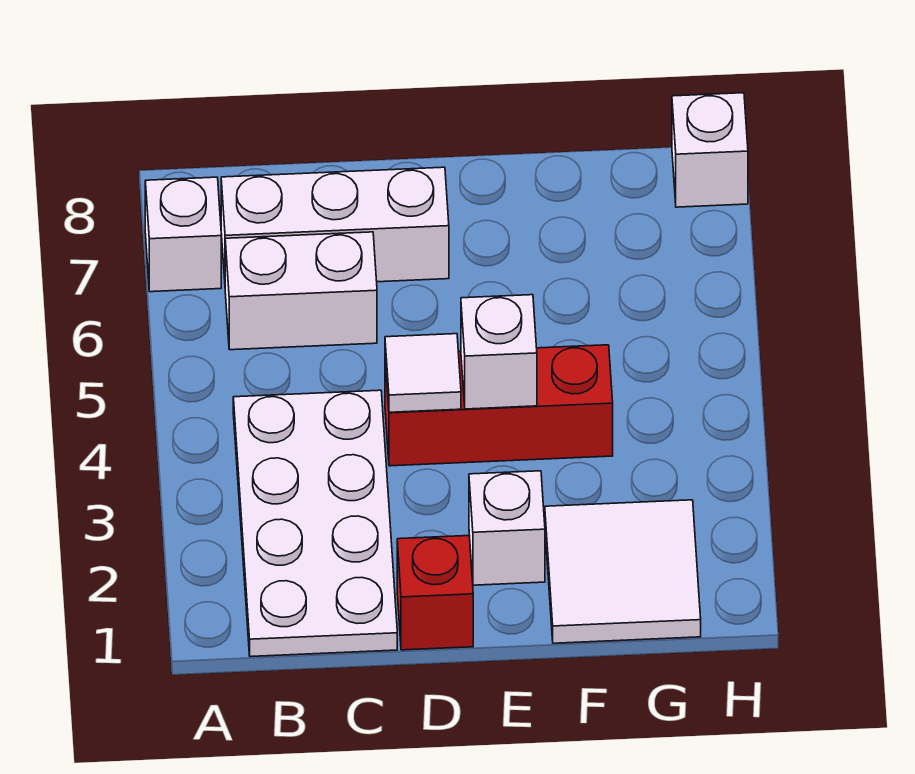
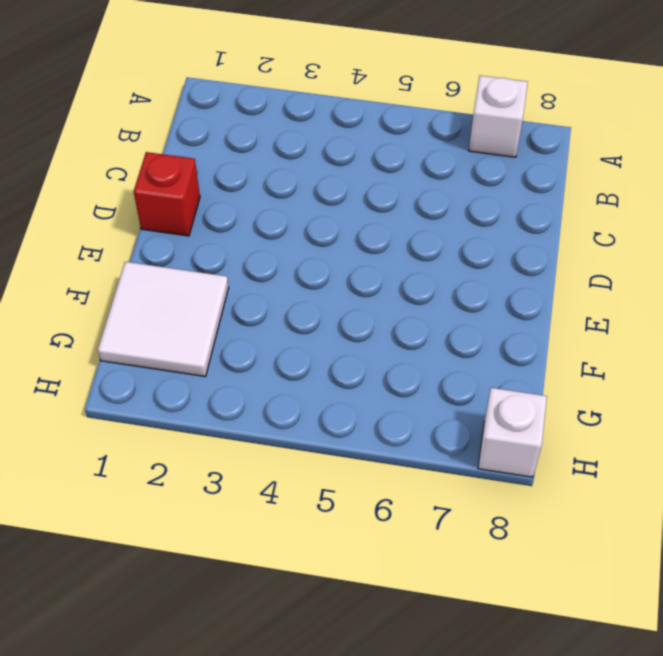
none -> white 2x4 plate [233,390,397,657]
none -> white 1x2 brick [225,232,377,350]

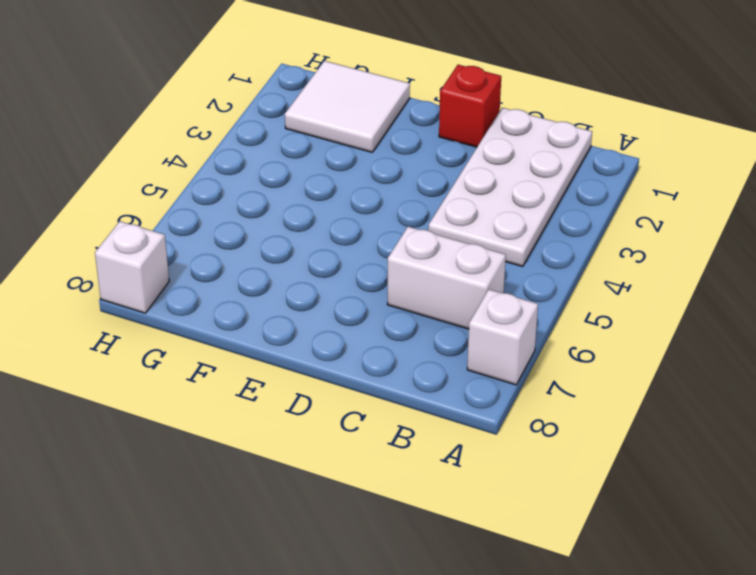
none -> white 1x3 brick [221,167,449,282]
none -> red 1x3 brick [385,345,613,466]

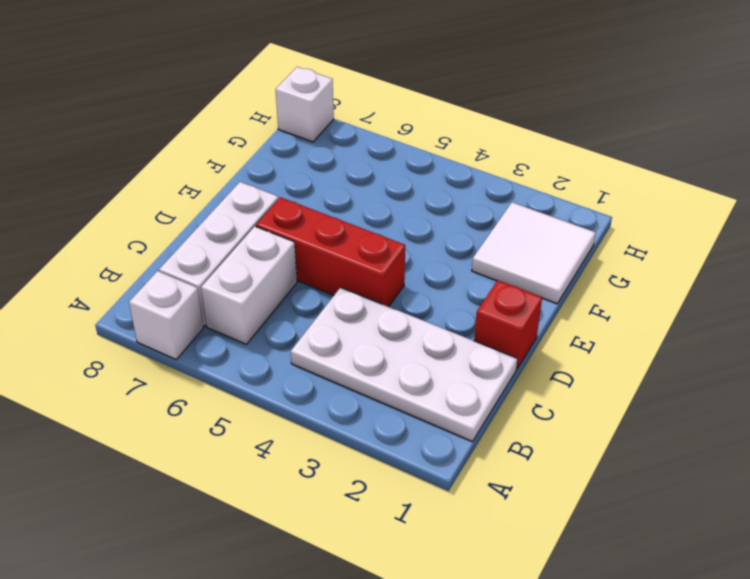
red 1x3 brick [256,197,405,307] -> red 1x3 brick turned to [385,345,613,466]
none -> white 1x1 brick [469,471,545,585]
none -> white 1x1 tile [385,334,461,412]

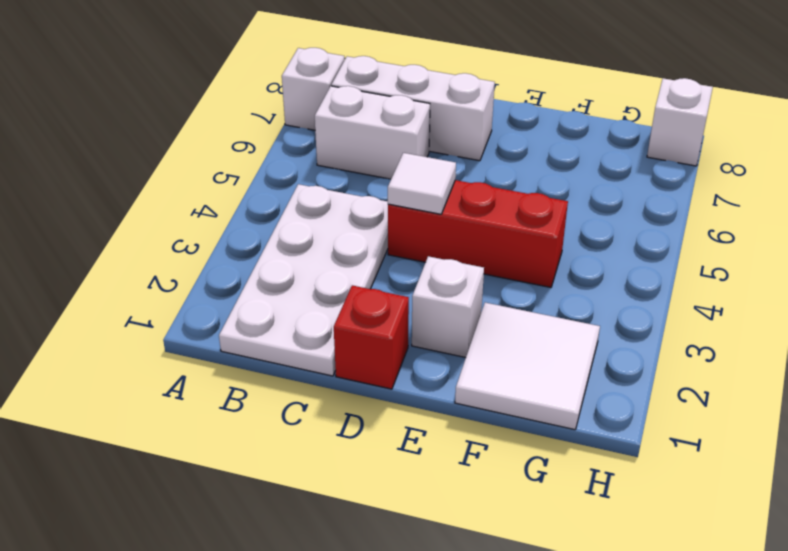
none -> white 1x1 brick [461,295,537,409]

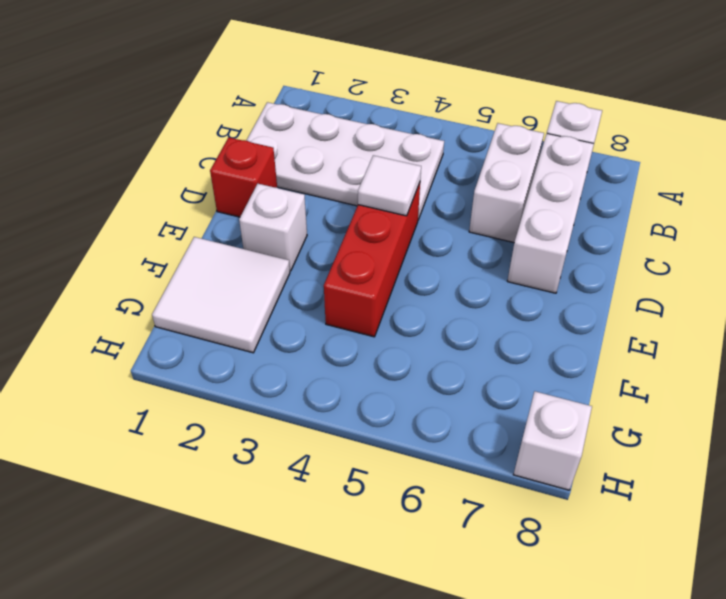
none -> white 1x1 brick [461,295,537,409]

